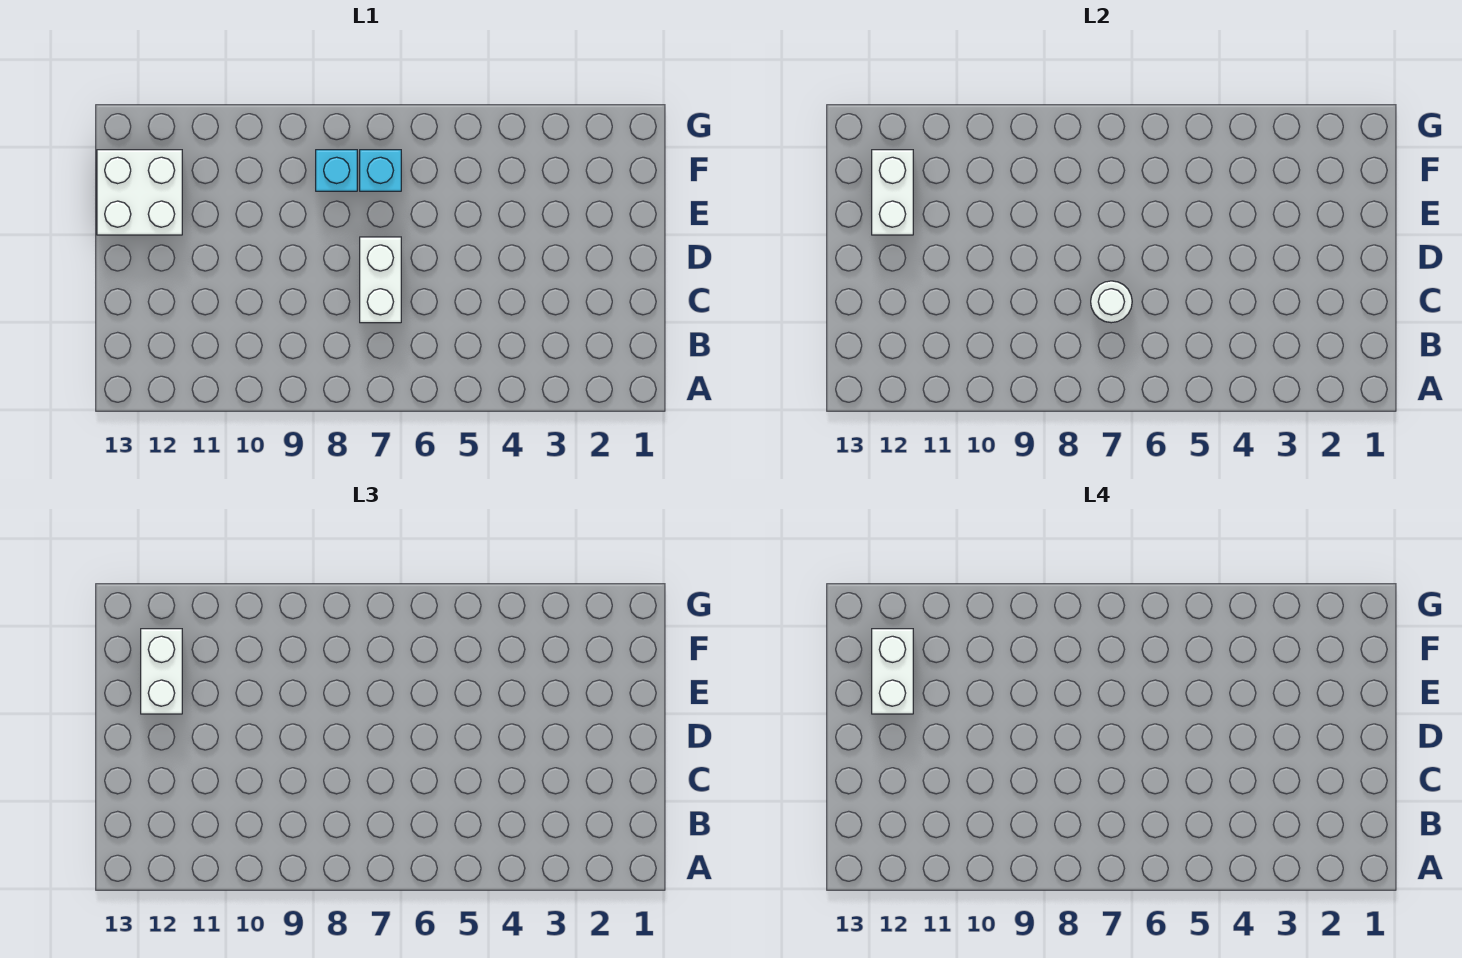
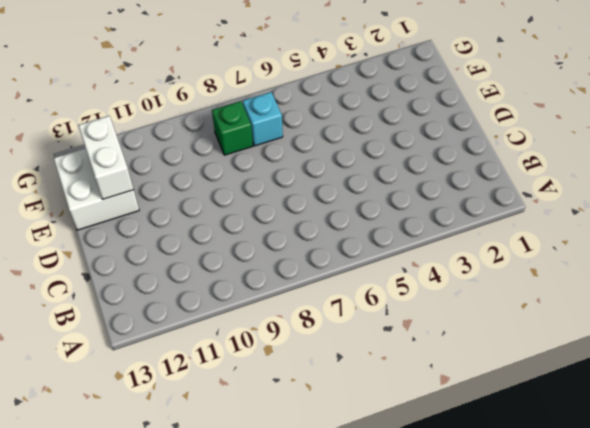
green 1x1 brick [212,101,253,155] -> cyan 1x1 brick [316,150,357,191]
none -> white 1x2 brick [360,237,401,323]
none -> white 1x1 round brick [1091,281,1132,323]

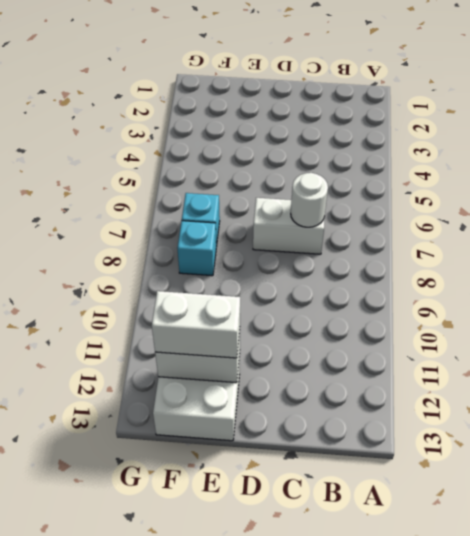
none -> white 1x2 brick [872,629,913,714]

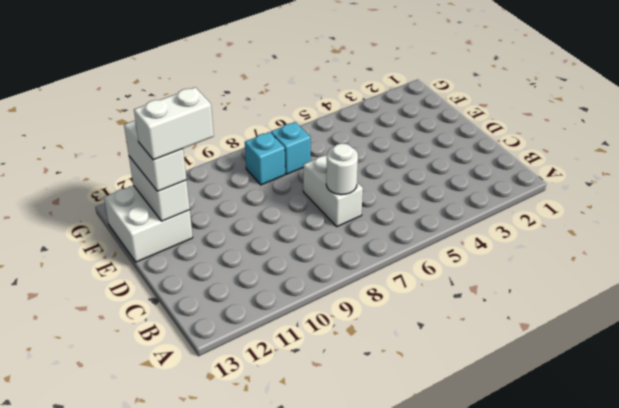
white 1x2 brick [134,87,214,160] -> white 1x2 brick turned to [872,629,913,714]

